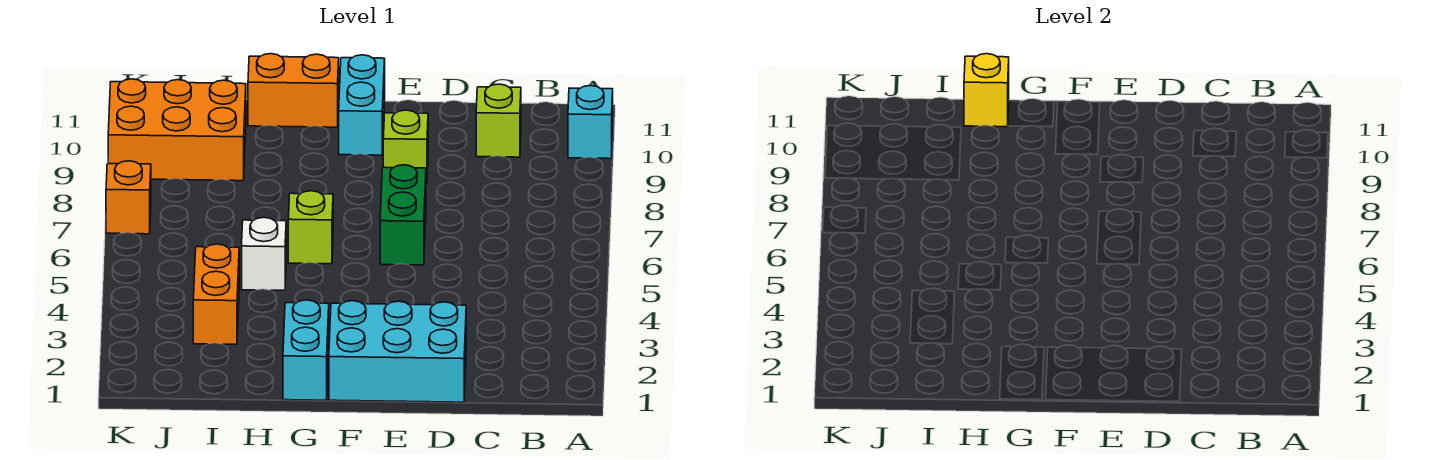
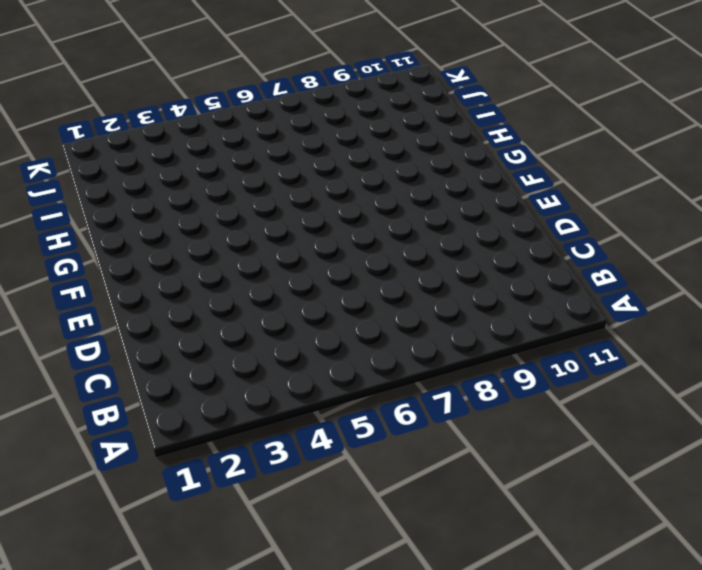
none -> cyan 1x1 brick [568,85,613,159]
none -> lime 1x1 brick [476,84,521,157]
none -> cyan 2x3 brick [329,301,466,402]

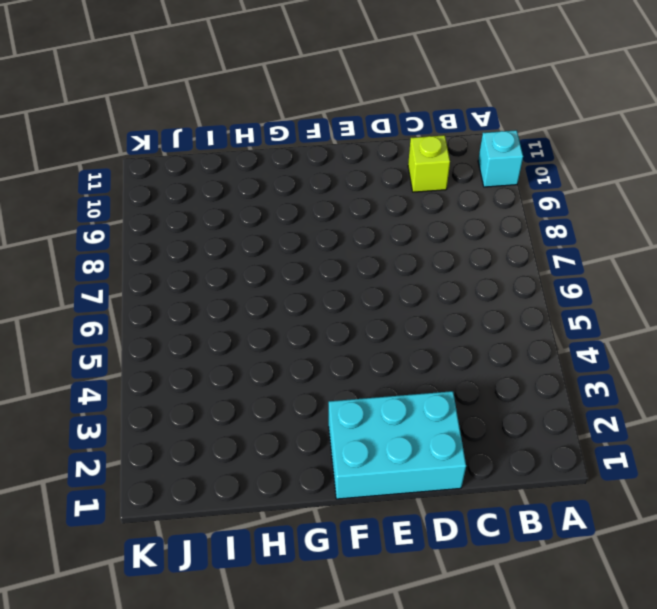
none -> green 1x2 brick [380,165,426,265]
none -> lime 1x1 brick [383,110,428,183]
none -> cyan 1x2 brick [339,55,385,155]

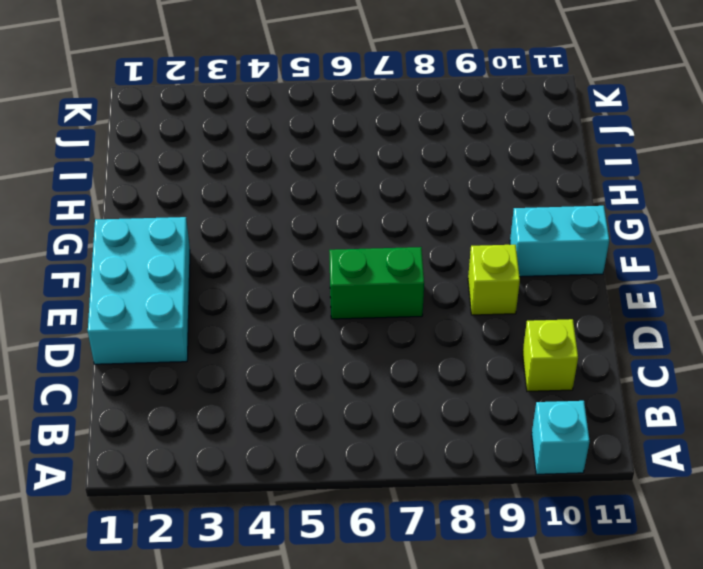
none -> cyan 1x2 brick [283,300,329,400]
none -> lime 1x1 brick [288,191,333,264]
none -> orange 1x2 brick [248,54,339,127]

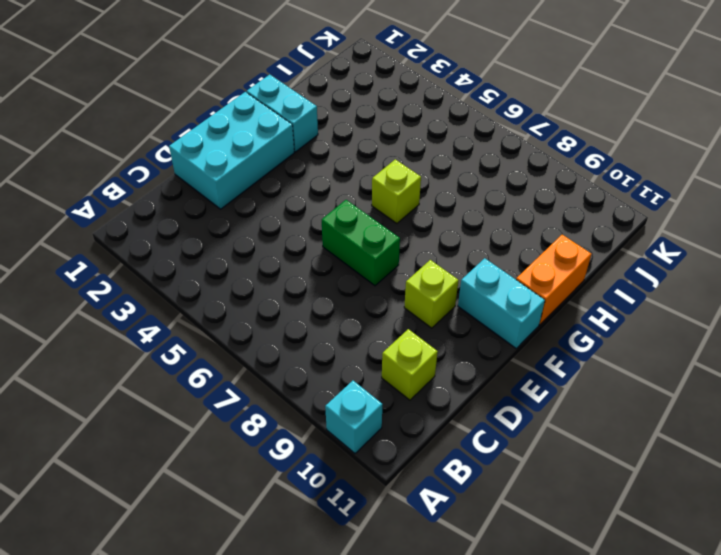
none -> white 1x1 brick [242,217,286,290]
none -> orange 1x2 brick [193,244,239,344]
none -> orange 2x3 brick [108,79,246,181]

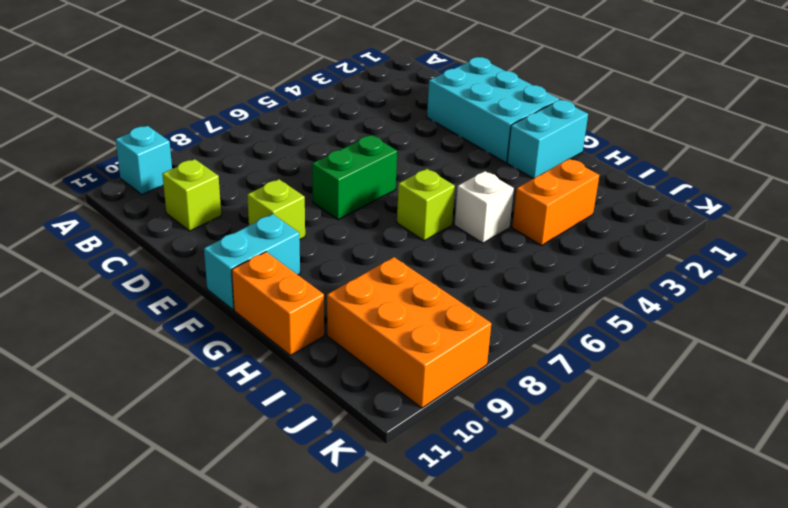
none -> orange 1x1 brick [106,161,151,234]
none -> yellow 1x1 brick [964,54,1009,127]

